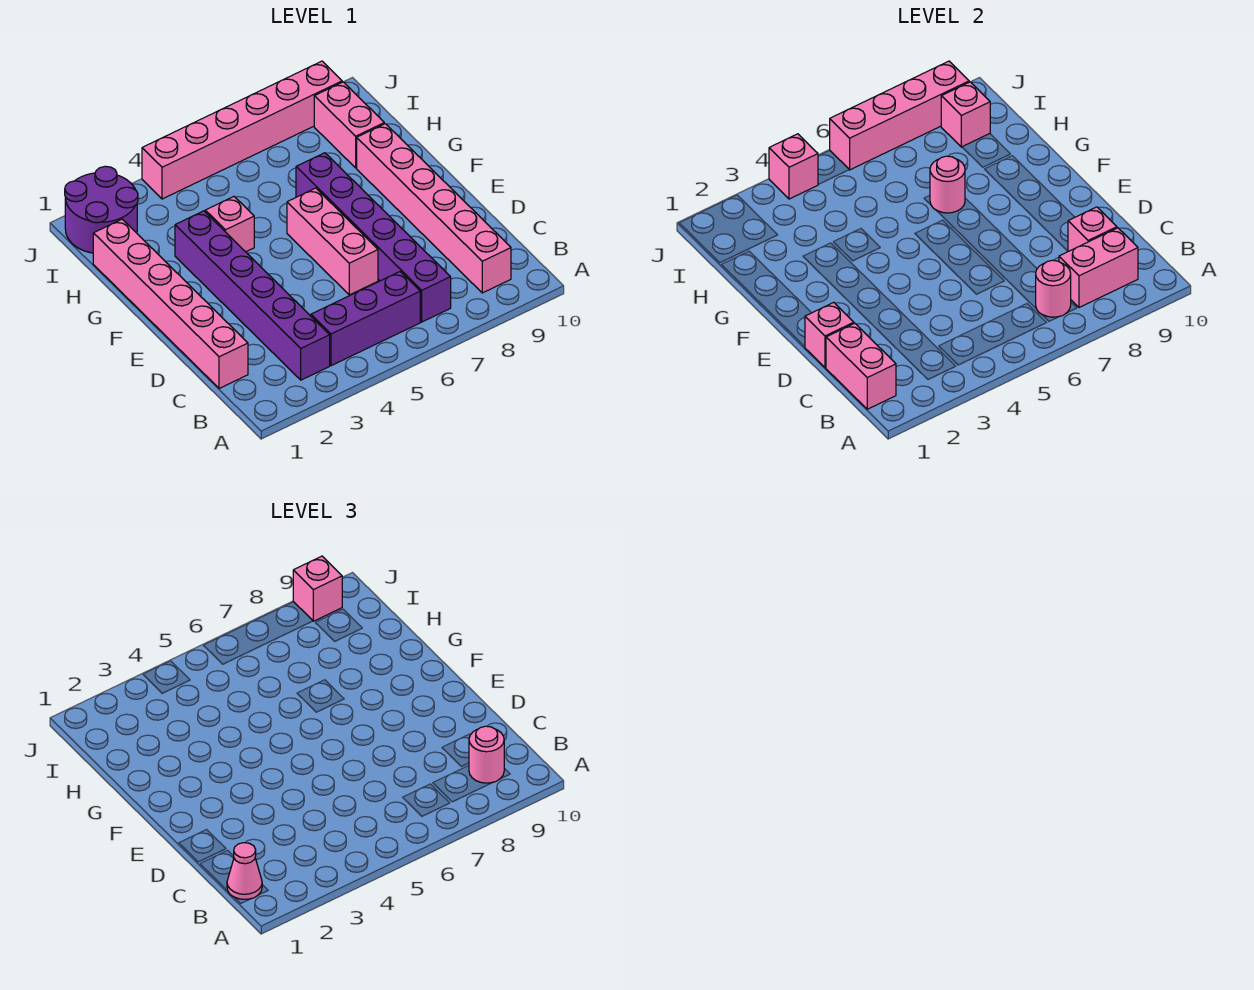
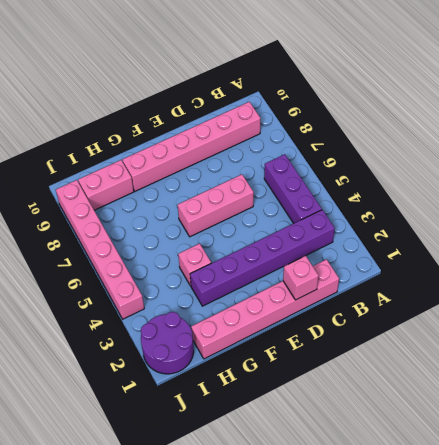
none -> purple 1x6 brick [296,153,451,322]
none -> pink 1x2 brick [826,323,896,409]
none -> pink 1x1 round brick [1036,260,1071,317]

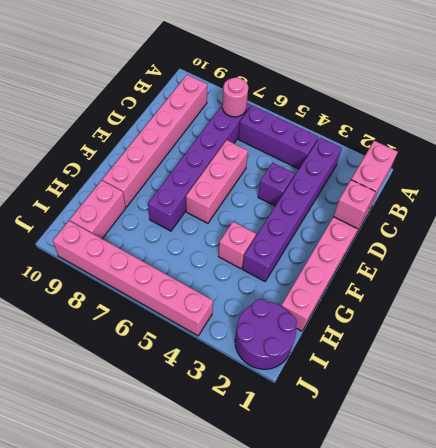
purple 1x1 brick [258,163,295,206] -> none
none -> pink 1x2 brick [1059,228,1138,307]
none -> pink 1x1 brick [1068,207,1117,251]
none -> pink 1x1 round brick [930,156,965,213]

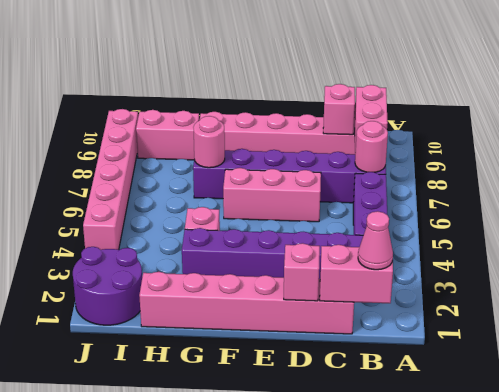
none -> pink 1x1 brick [941,82,990,147]
none -> pink 1x1 brick [769,134,818,199]
none -> pink 1x4 brick [830,61,969,170]

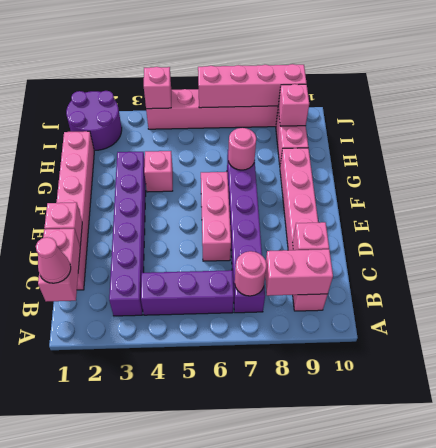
none -> pink 1x1 round brick [469,726,504,783]
none -> pink 1x1 brick [293,556,342,621]

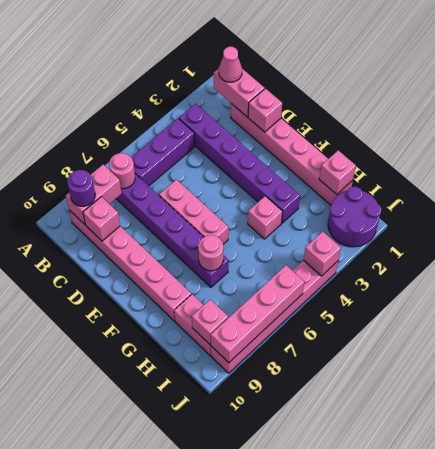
purple 1x1 round brick [67,170,95,206] -> pink 1x1 round brick [469,726,504,783]
pink 1x1 brick [319,151,356,194] -> pink 1x1 brick moved to [293,556,342,621]

